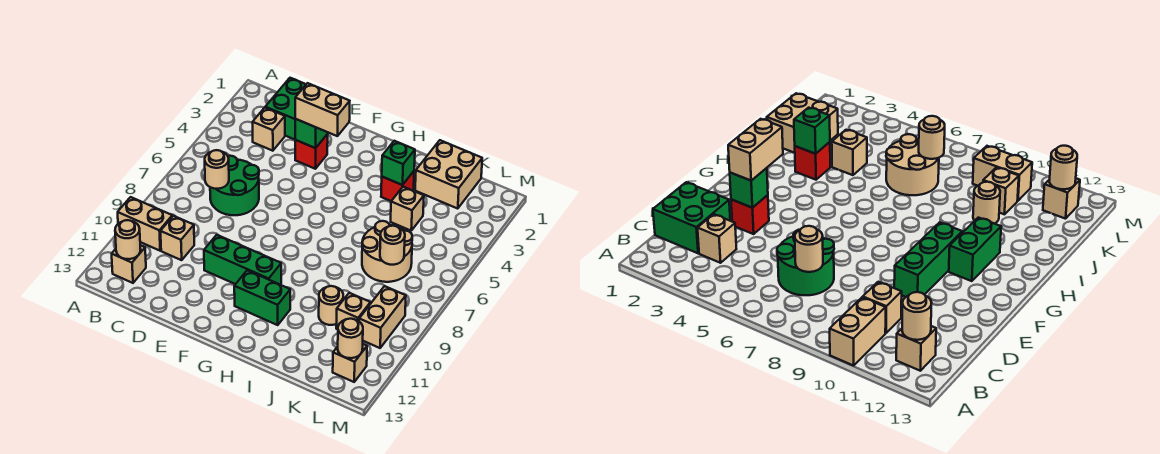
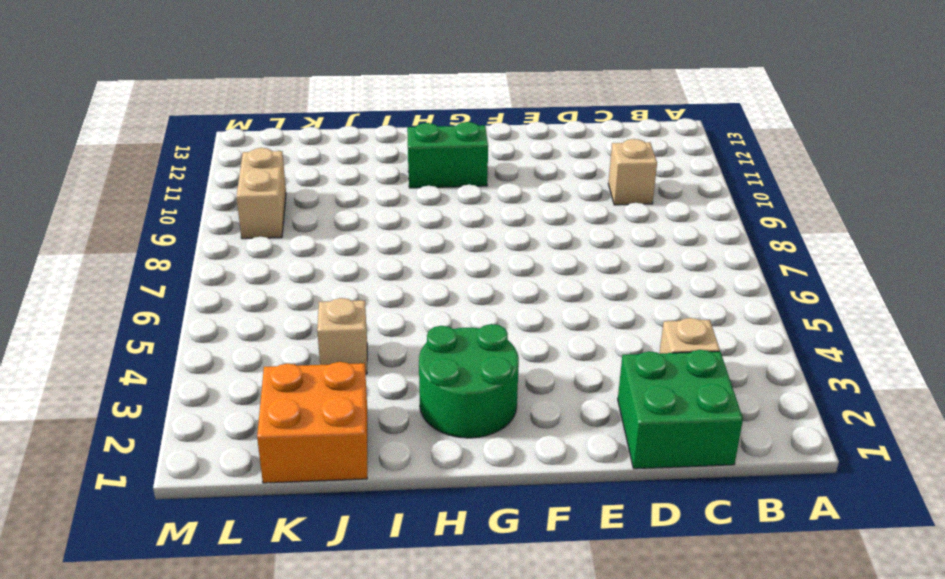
green 2x2 round brick [419,324,519,438] -> green 2x2 round brick moved to [210,156,259,215]
orange 2x2 brick [257,362,367,483] -> tan 2x2 brick [415,140,482,208]
none -> tan 1x2 brick [118,197,172,251]
none -> tan 1x1 brick [112,245,146,283]
none -> red 1x1 brick [295,134,328,169]

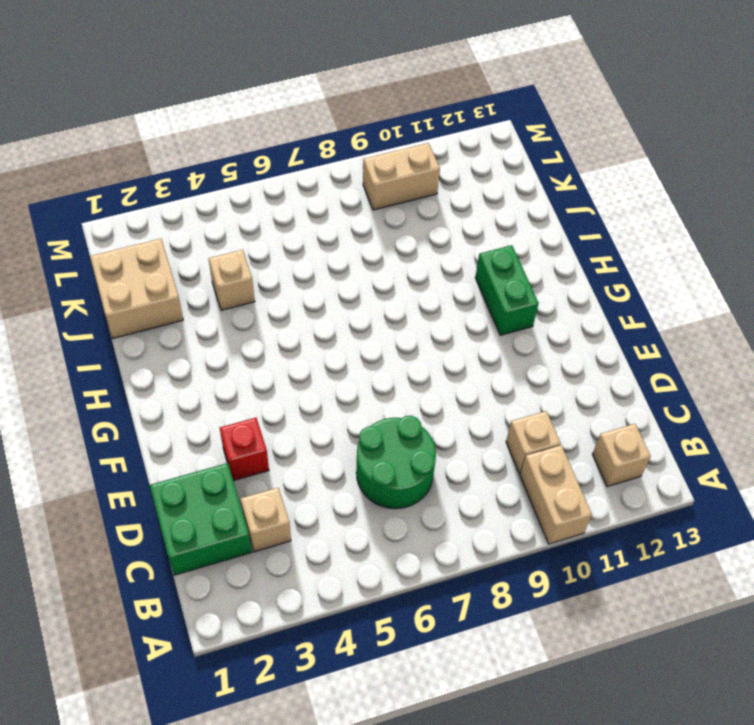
none -> green 1x3 brick [204,235,281,285]
none -> red 1x1 brick [381,171,414,201]
none -> tan 2x2 round brick [362,221,412,282]

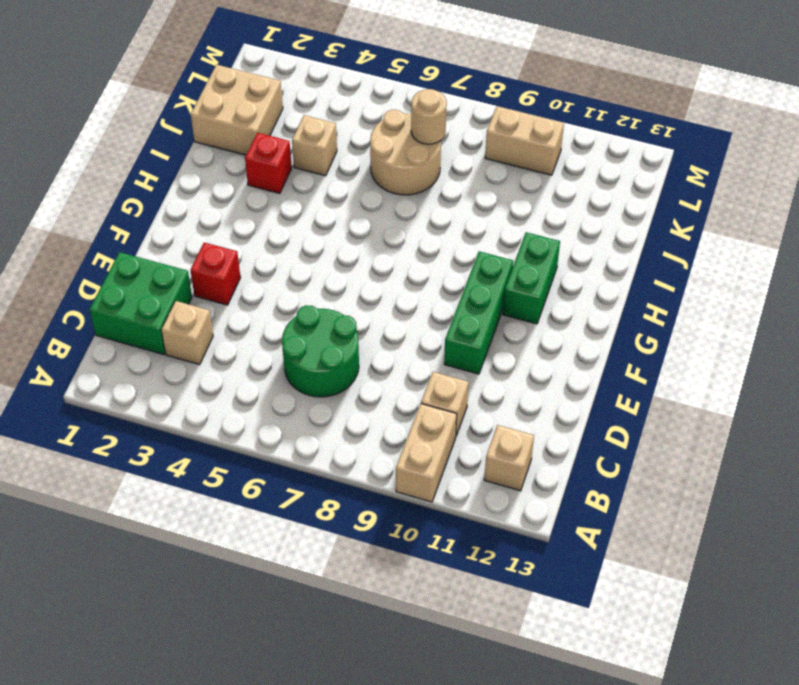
none -> tan 1x1 round brick [319,286,343,325]
none -> tan 1x1 brick [336,293,370,329]
none -> tan 1x1 brick [333,344,367,382]

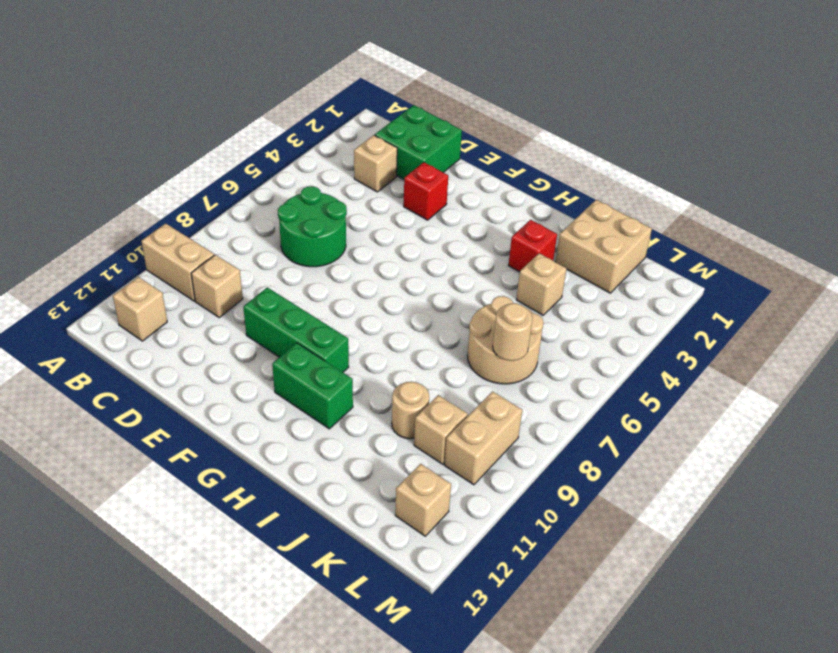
none -> tan 1x1 round brick [115,220,141,259]
none -> tan 1x1 round brick [205,150,229,189]
none -> green 1x1 brick [295,119,328,148]

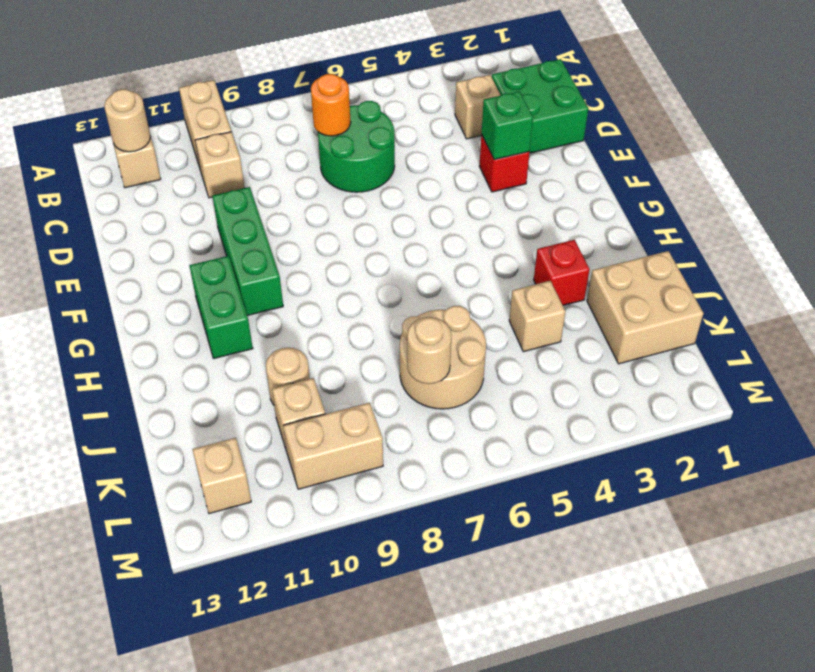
orange 1x1 round brick [311,74,351,136] -> tan 1x1 round brick [205,150,229,189]
none -> green 1x1 brick [382,141,415,185]
none -> tan 1x1 round brick [338,319,363,358]
none -> tan 1x2 brick [295,83,350,136]

